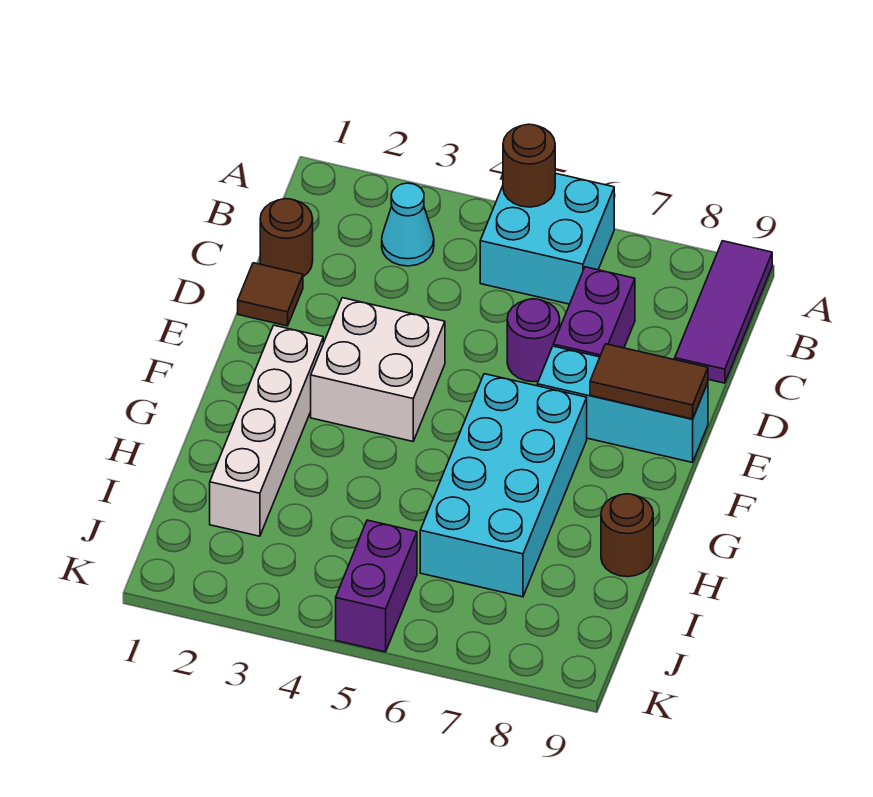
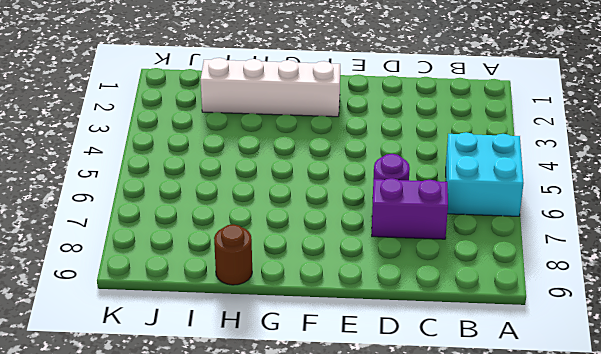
none -> purple 1x3 tile [675,241,772,383]
none -> cyan 1x1 cone [382,183,434,266]
none -> brown 1x1 round brick [260,199,313,276]

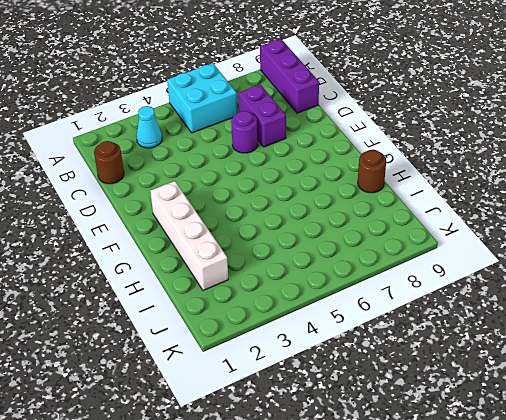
purple 1x3 brick [260,39,319,113] -> purple 1x3 tile [675,241,772,383]
none -> brown 1x1 tile [238,263,303,326]
none -> white 2x2 brick [311,298,445,441]
none -> cyan 1x3 brick [537,346,708,462]

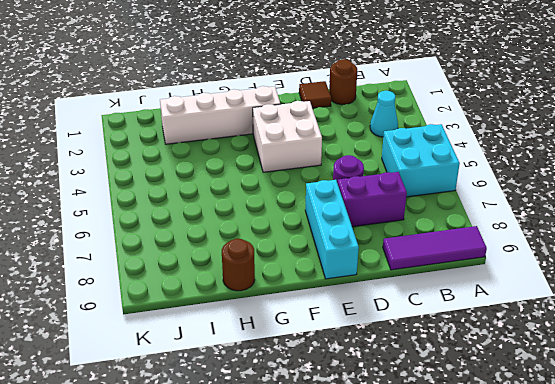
none -> cyan 2x4 brick [420,374,587,597]
none -> purple 1x2 brick [336,520,417,652]
none -> brown 1x1 round brick [503,124,555,207]

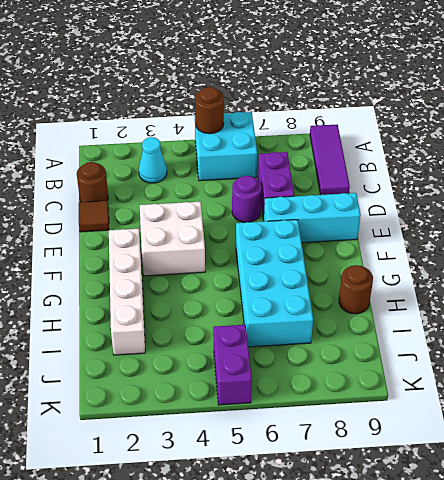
none -> brown 1x2 tile [590,344,708,419]

